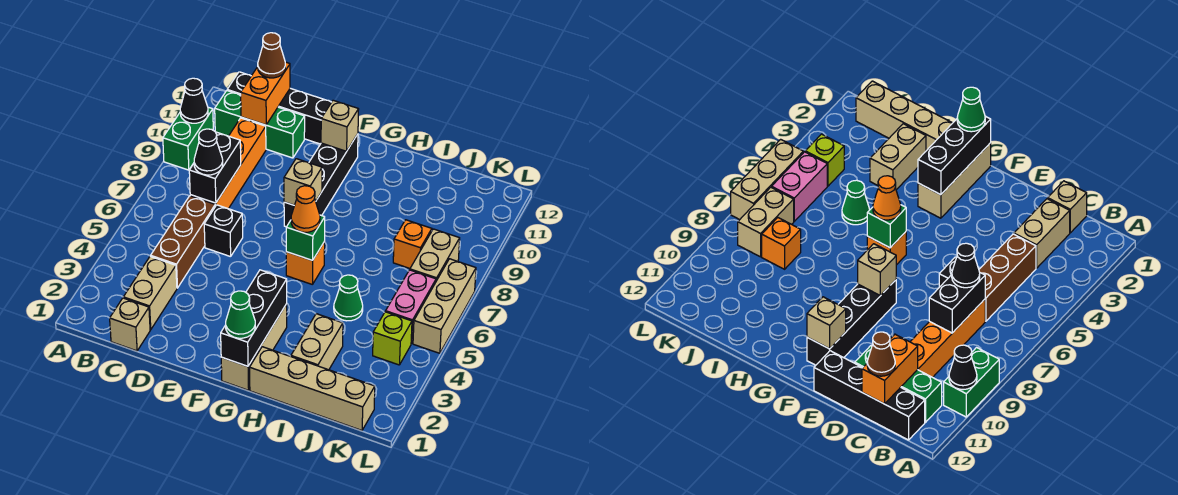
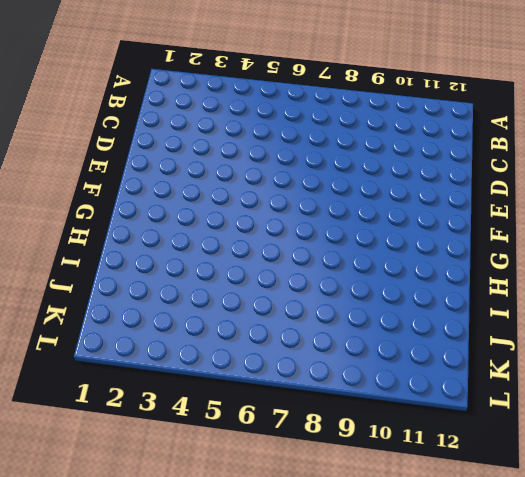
none -> green 1x2 brick [163,107,213,170]
none -> green 1x3 brick [215,91,305,158]
none -> black 1x4 brick [227,72,331,144]
none -> tan 1x1 brick [110,298,150,351]

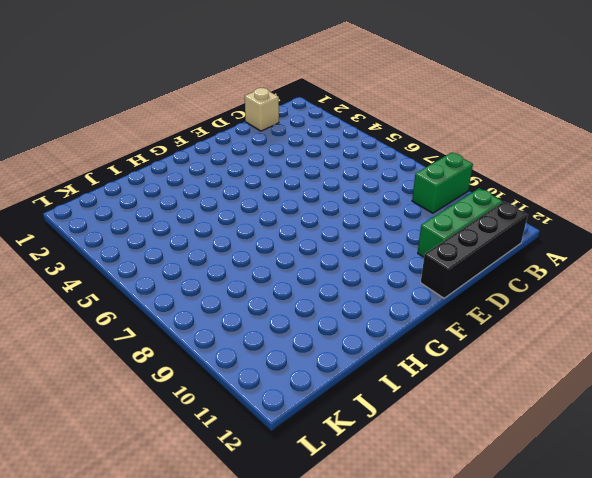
green 1x2 brick [412,153,473,213] -> green 1x2 brick turned to [163,107,213,170]
none -> tan 1x2 brick [123,256,177,330]
none -> brown 1x3 brick [151,196,215,288]
none -> orange 1x4 brick [190,118,266,209]
none -> black 1x1 brick [204,205,243,257]

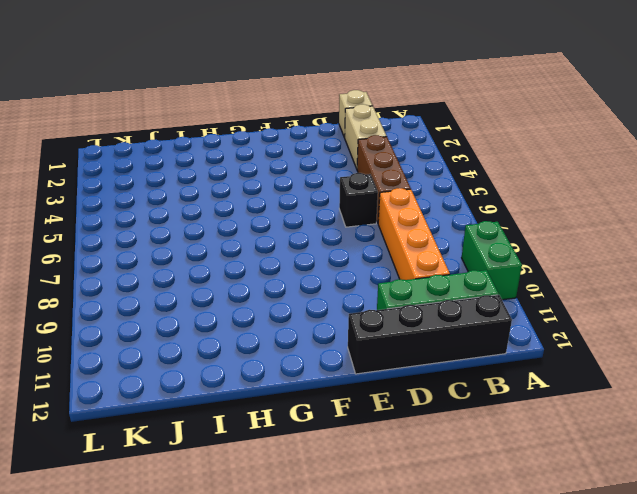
none -> black 1x4 brick [284,134,358,227]
none -> tan 1x3 brick [221,304,287,390]
none -> orange 1x1 brick [286,242,325,285]
none -> tan 1x4 brick [250,347,375,430]

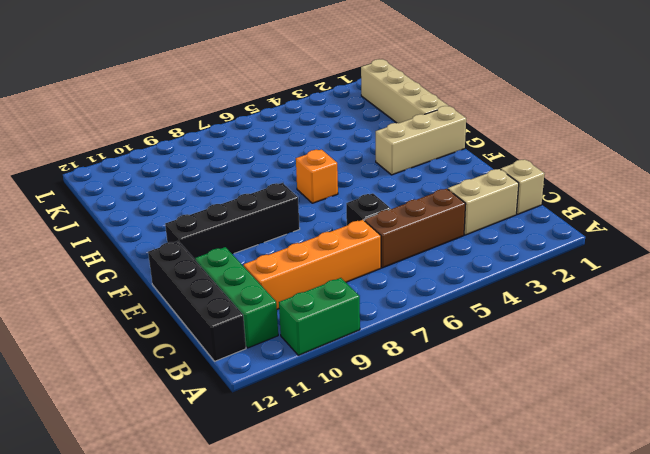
none -> tan 1x2 brick [291,314,343,370]
none -> green 1x1 cone [334,275,363,321]
none -> orange 1x1 brick [393,220,432,268]
none -> lime 1x1 brick [373,312,412,365]

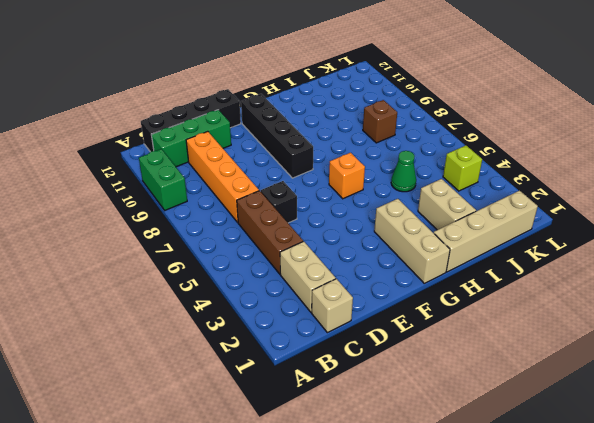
brown 1x1 brick [363,100,397,143] -> orange 1x1 brick [393,220,432,268]
none -> pink 1x2 brick [386,270,436,344]
none -> tan 1x2 brick [410,229,460,281]
none -> tan 1x3 brick [413,259,476,353]
none -> black 1x1 cone [180,78,208,123]

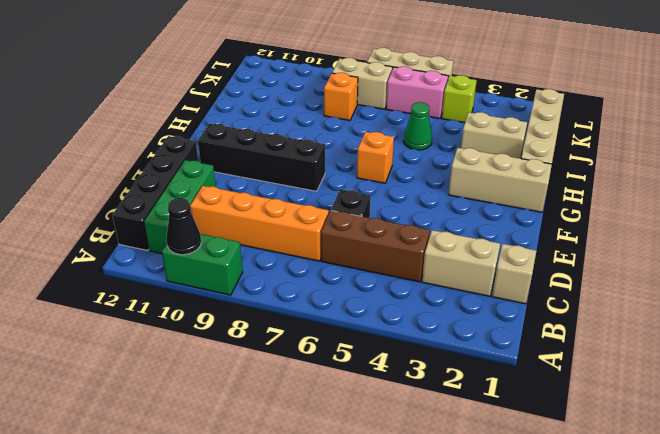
none -> black 1x2 brick [189,132,241,203]
none -> orange 1x2 brick [241,62,290,125]
none -> tan 1x1 brick [284,159,322,205]
none -> tan 1x1 brick [321,100,359,151]

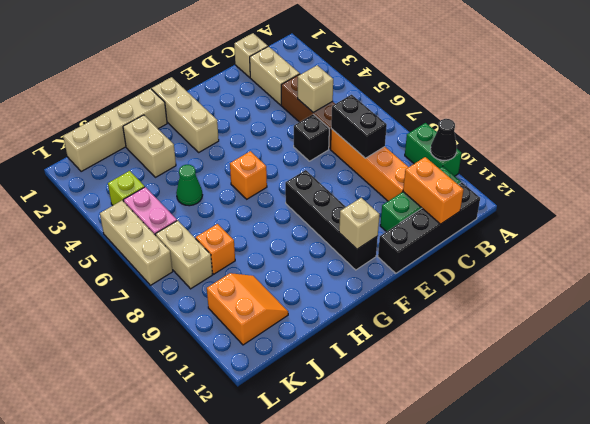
tan 1x1 brick [298,65,333,112] -> tan 1x1 brick moved to [284,159,322,205]
orange 2x2 slope [207,273,288,345] -> none
none -> black 1x3 brick [221,270,287,366]
none -> green 1x1 brick [286,215,325,260]
none -> black 1x1 cone [194,129,223,175]
none -> brown 1x1 cone [258,33,285,78]

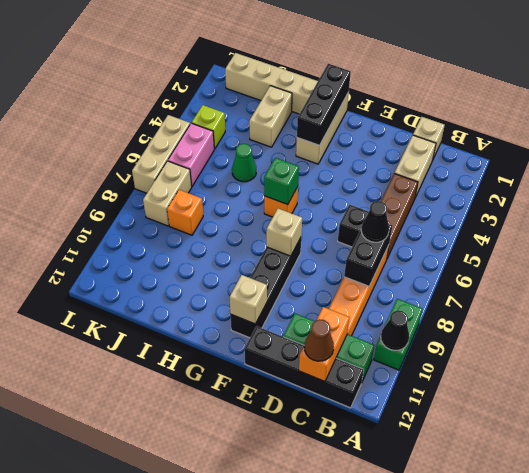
none -> green 1x1 cone [226,291,255,338]
none -> orange 1x1 cone [291,186,320,232]

